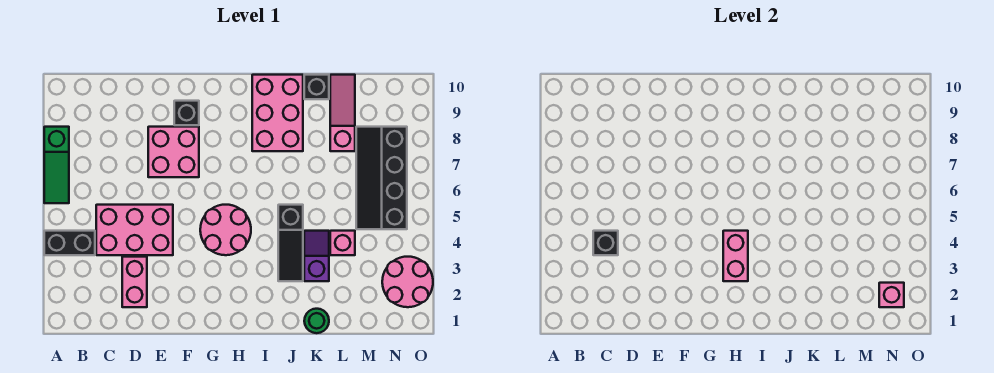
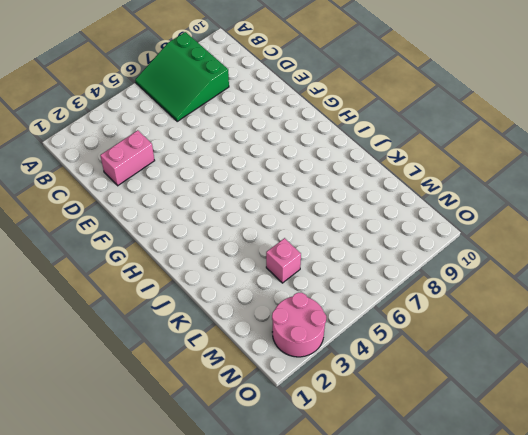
green 3x3 slope [135,32,229,121] -> green 1x3 slope [44,127,69,203]
none -> black 1x2 brick [44,231,95,255]
none -> pink 2x3 brick [96,205,173,255]
none -> pink 2x2 brick [148,127,199,177]

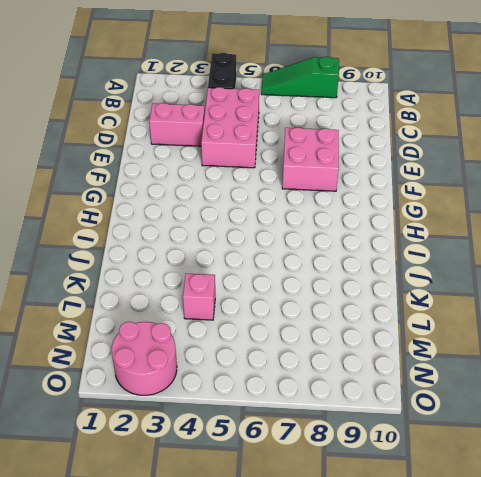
none -> black 1x1 brick [174,101,199,125]
none -> pink 2x2 round brick [200,205,251,255]
none -> pink 2x3 brick [252,75,303,151]

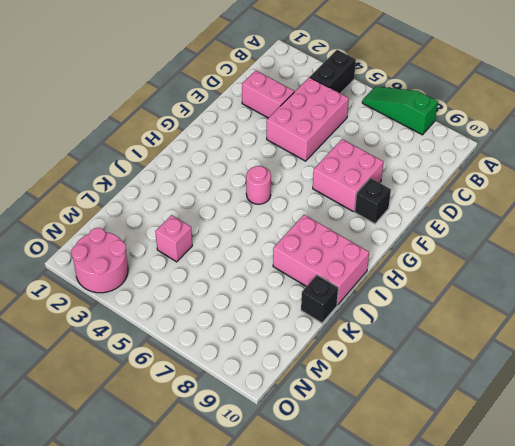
pink 1x1 round brick [246,166,271,204] -> pink 2x2 round brick [200,205,251,255]
none -> black 1x3 slope [278,205,303,281]
none -> green 1x1 round brick [304,309,329,333]
none -> purple 1x2 slope [304,231,329,281]

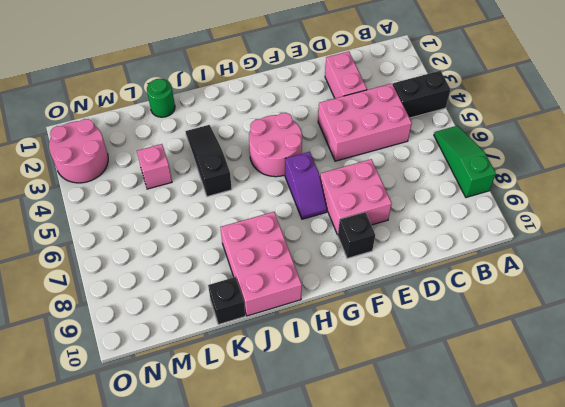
purple 1x2 slope [285,152,327,219] -> purple 1x2 slope moved to [304,231,329,281]
none -> pink 1x3 slope [330,75,355,151]
none -> black 2x4 slope [356,127,407,229]
none -> black 1x1 brick [593,231,618,255]

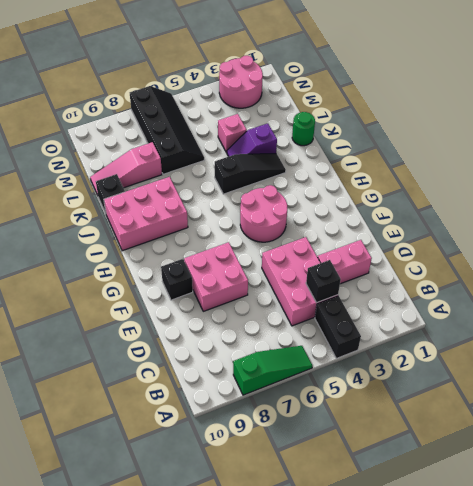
black 2x4 slope [130,86,204,174] -> black 2x4 slope turned to [356,127,407,229]
none -> pink 1x2 brick [723,231,748,281]
none -> pink 1x1 brick [879,283,904,307]

